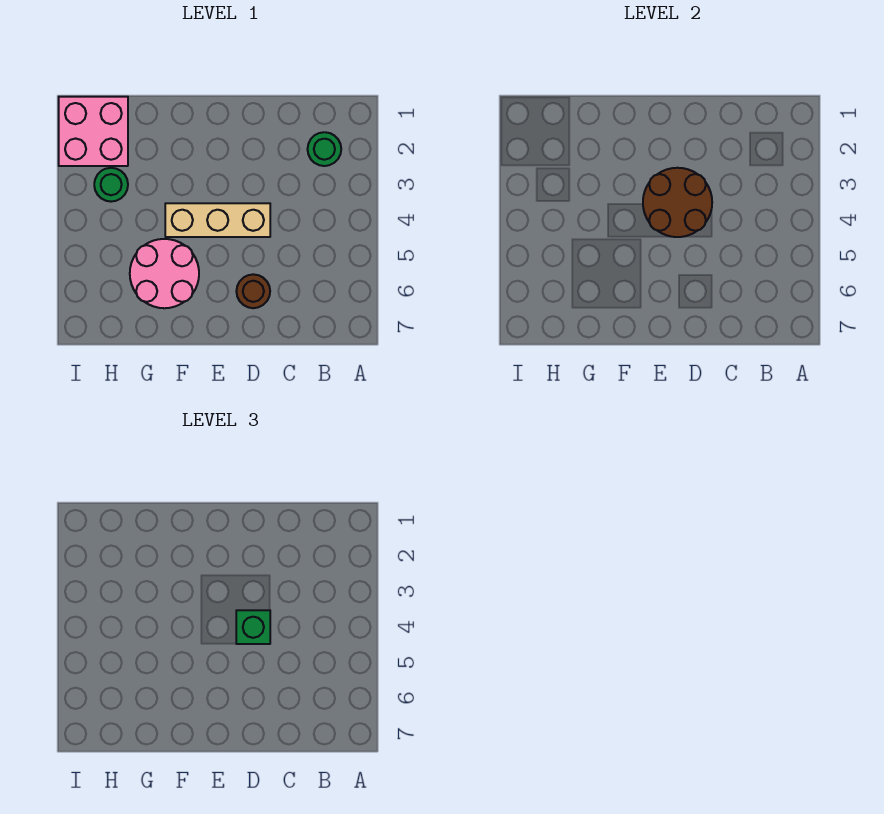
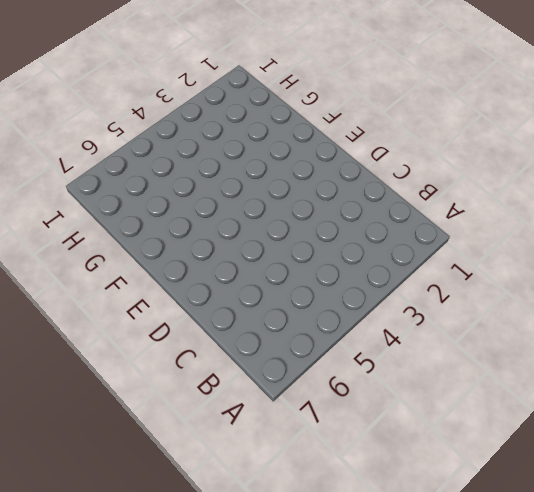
none -> green 1x1 round brick [308,132,341,166]
none -> tan 1x3 brick [165,203,270,237]

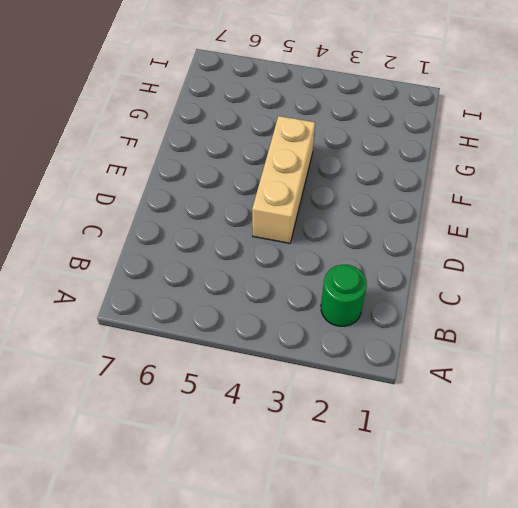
none -> brown 1x1 round brick [236,274,270,308]
none -> pink 2x2 round brick [130,239,199,308]

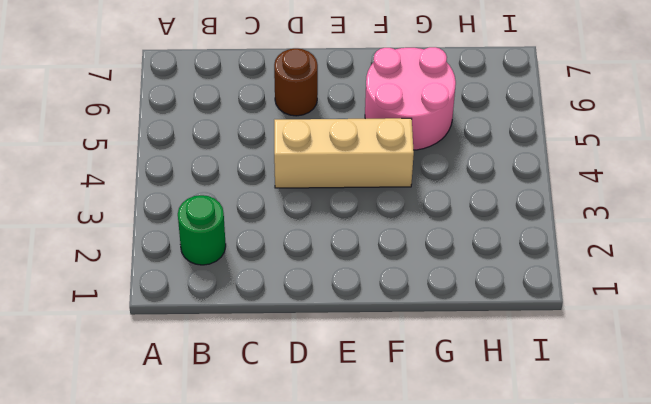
none -> pink 2x2 brick [59,97,128,166]
none -> green 1x1 round brick [94,168,128,202]

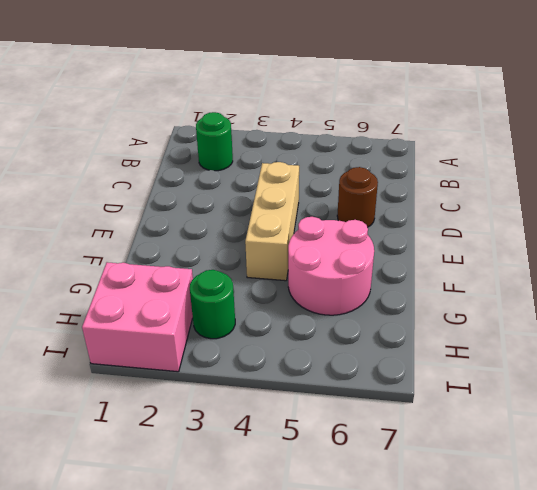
none -> brown 2x2 round brick [643,168,712,237]
none -> green 1x1 brick [236,610,270,644]

